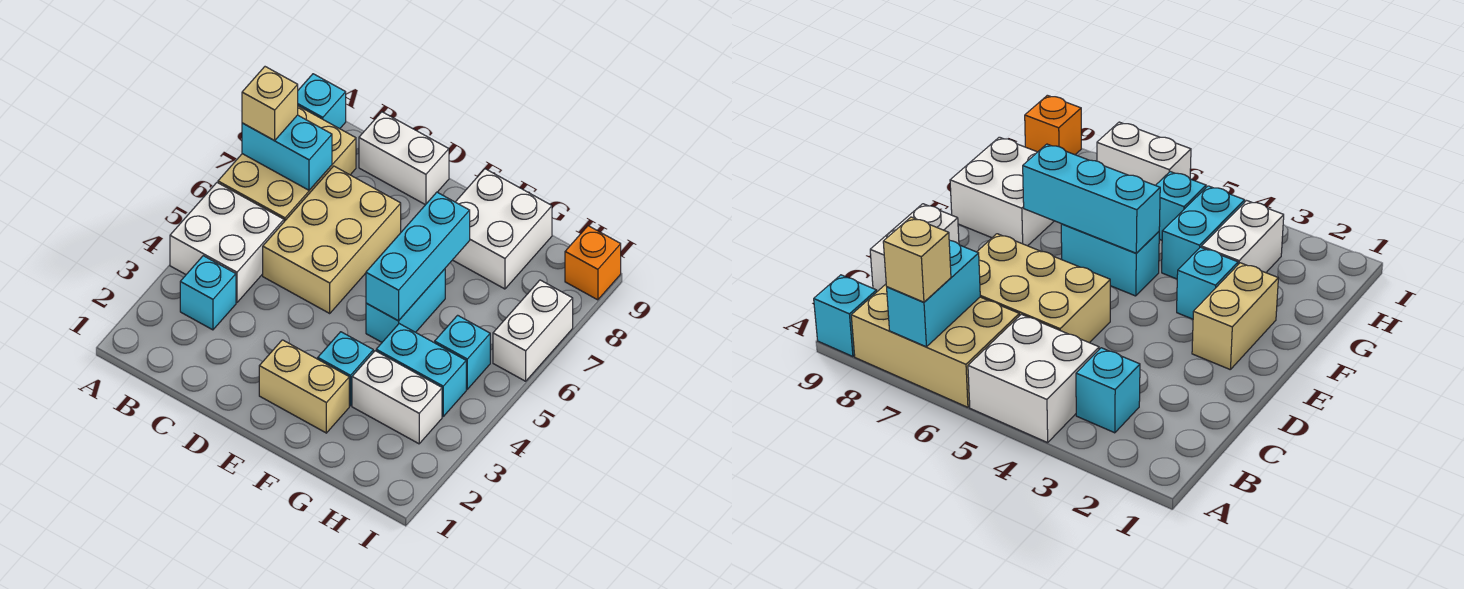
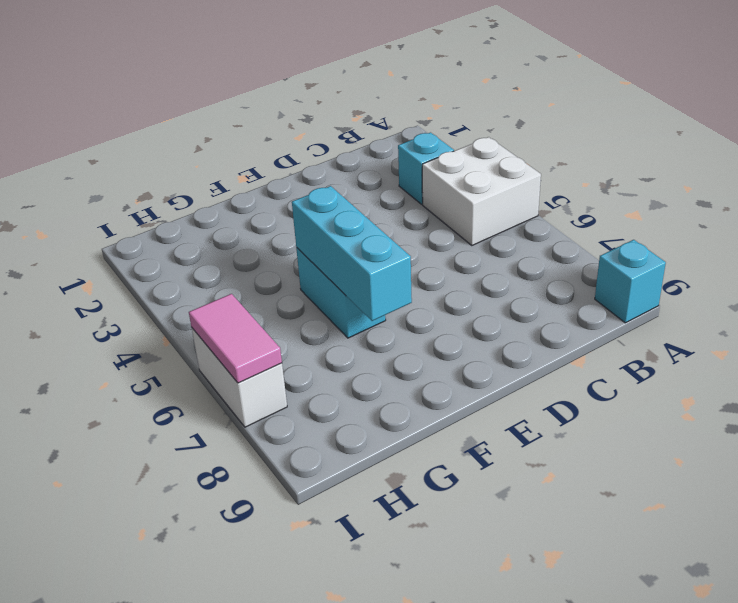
pink 1x2 tile [189,294,282,383] -> none
none -> tan 2x3 brick [218,106,356,221]
none -> tan 2x3 brick [263,166,401,313]
none -> white 1x2 brick [359,112,449,205]

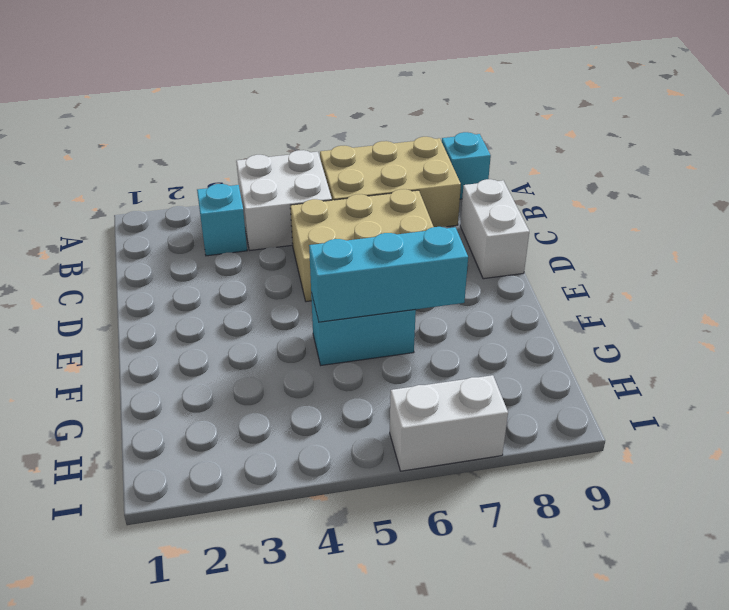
none -> tan 1x2 brick [259,340,349,433]
none -> cyan 1x1 brick [318,332,373,406]
none -> white 2x2 brick [453,169,552,289]

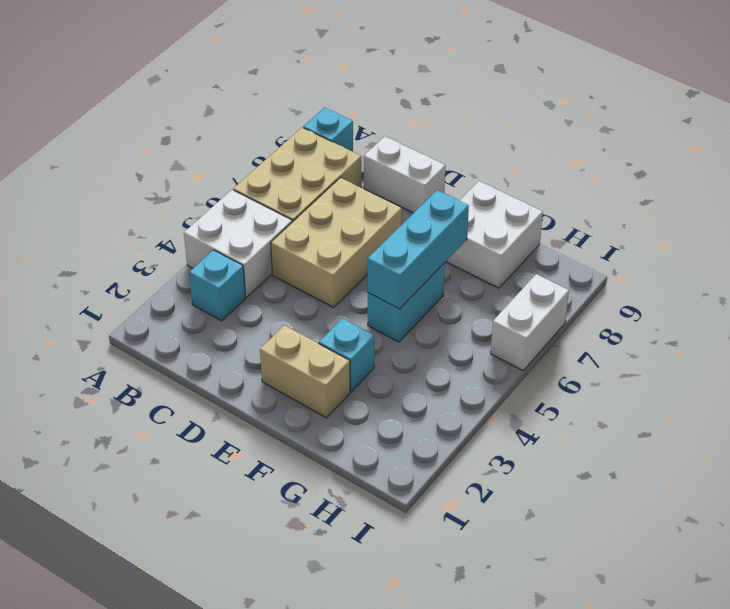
none -> white 1x2 brick [352,351,442,444]
none -> cyan 1x2 brick [376,324,466,416]
none -> cyan 1x1 brick [435,315,490,389]

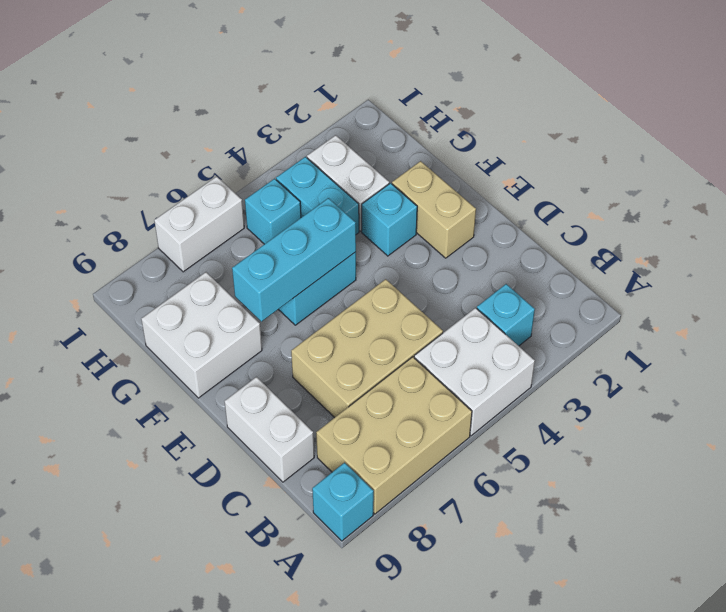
none -> orange 1x1 brick [565,226,621,300]
none -> cyan 1x2 brick [242,115,332,190]
none -> tan 1x1 brick [242,67,298,141]

